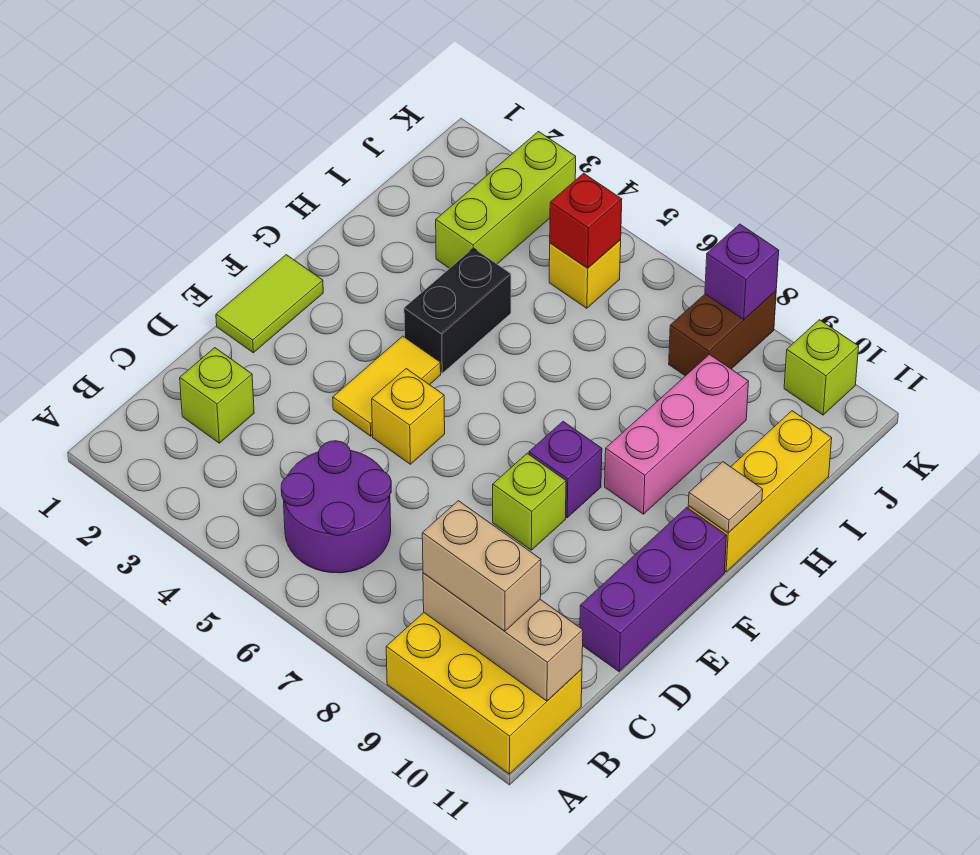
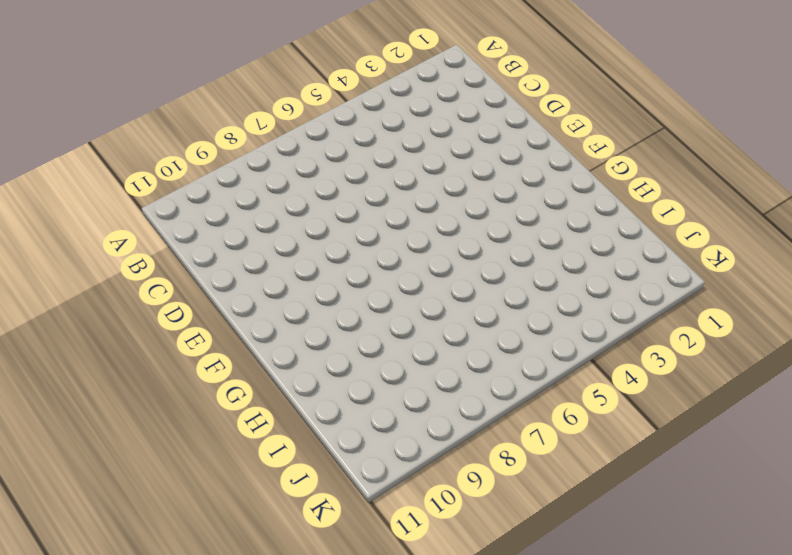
none -> yellow 2x3 brick [386,613,582,774]
none -> purple 2x2 round brick [281,441,391,573]
none -> lime 1x1 brick [180,348,254,443]

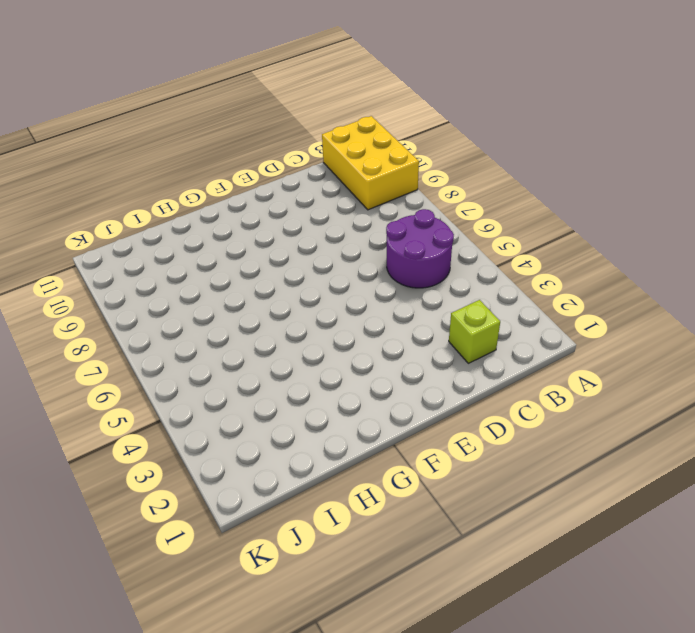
none -> purple 1x3 brick [580,507,727,672]
none -> lime 1x2 tile [216,255,323,353]
none -> yellow 1x2 tile [333,336,441,436]

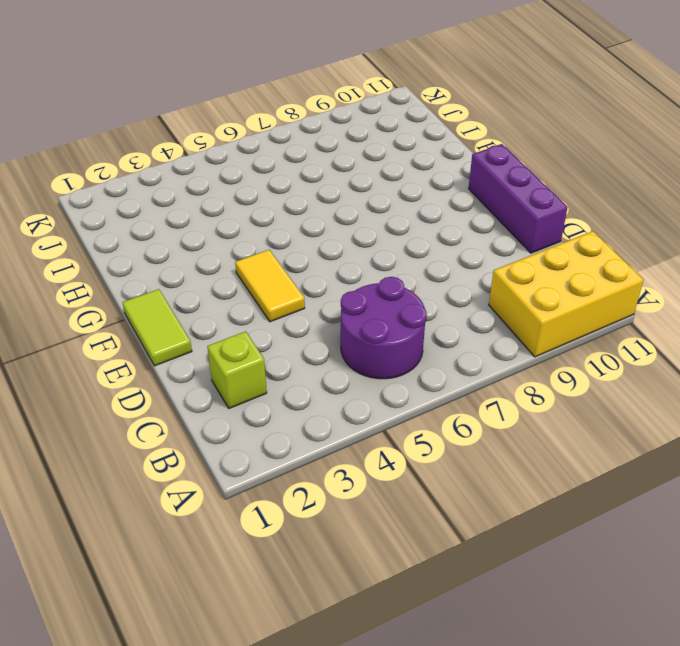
none -> yellow 1x1 brick [372,369,445,464]
none -> lime 1x1 brick [493,453,566,550]
none -> purple 1x1 brick [529,422,602,518]

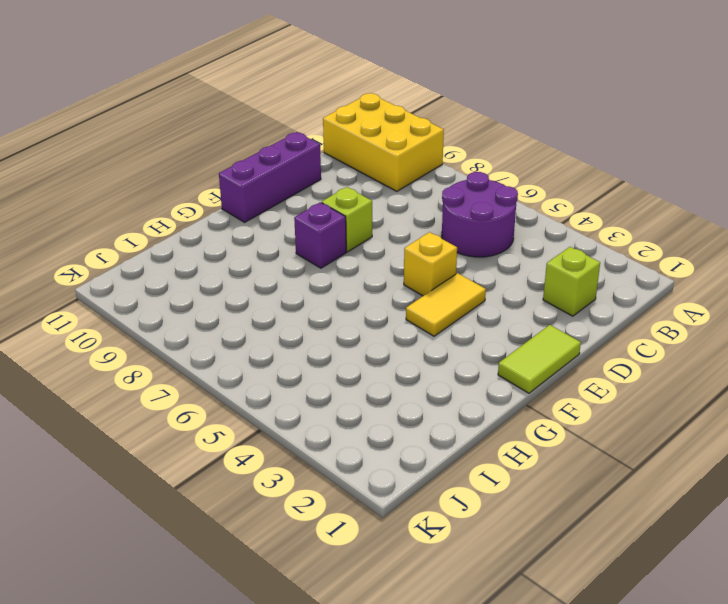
none -> black 1x2 brick [404,248,511,373]
none -> pink 1x3 brick [605,355,749,514]
none -> yellow 1x3 brick [688,411,832,572]

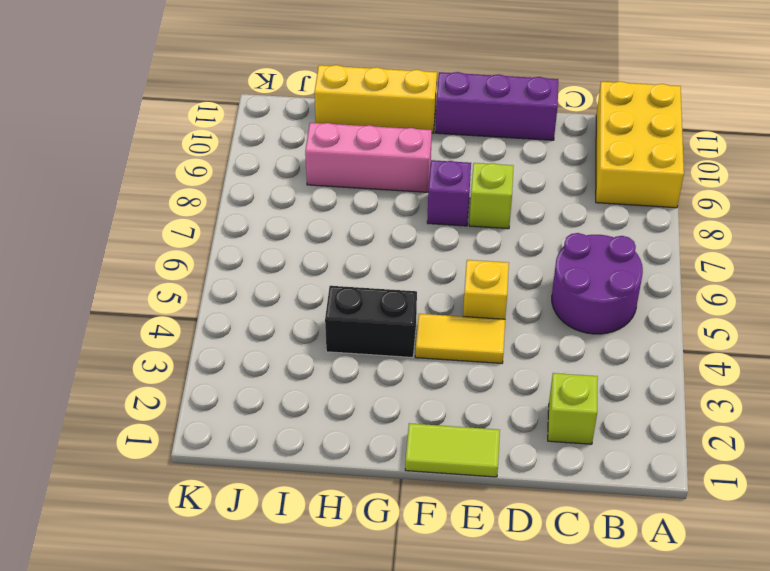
none -> lime 1x3 brick [436,132,576,268]
none -> yellow 1x1 brick [549,240,621,308]
none -> brown 1x2 brick [669,291,776,376]

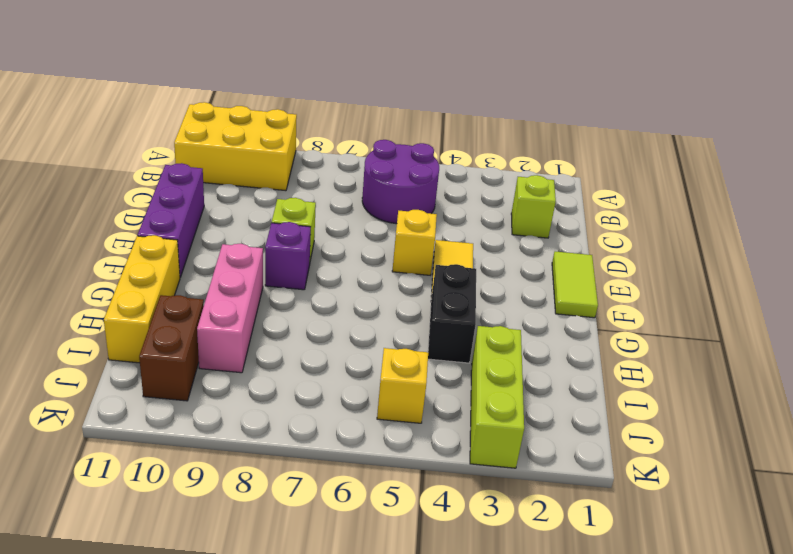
brown 1x2 brick [139,295,204,401] -> brown 1x2 brick moved to [669,291,776,376]
none -> lime 1x1 brick [784,320,859,415]
none -> tan 1x3 brick [423,573,583,701]
none -> tan 1x1 tile [688,462,763,533]

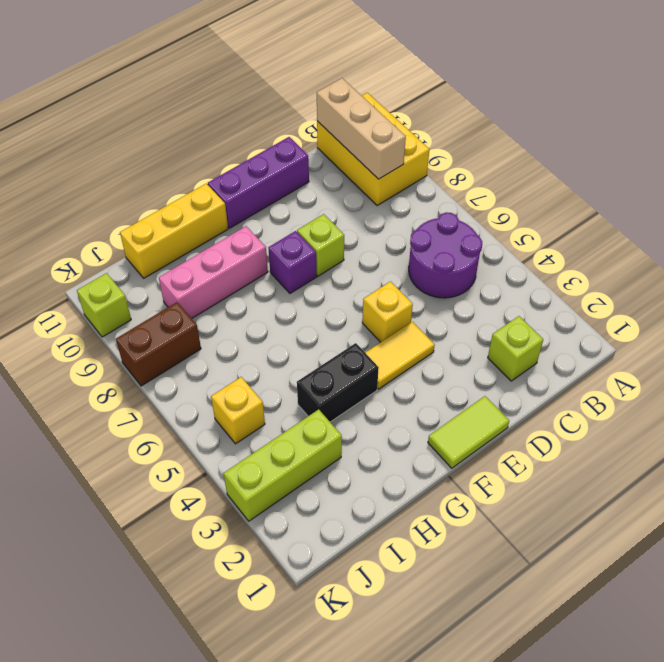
none -> tan 1x1 tile [688,462,763,533]
none -> red 1x1 brick [550,173,622,268]
none -> purple 1x1 brick [705,224,779,319]

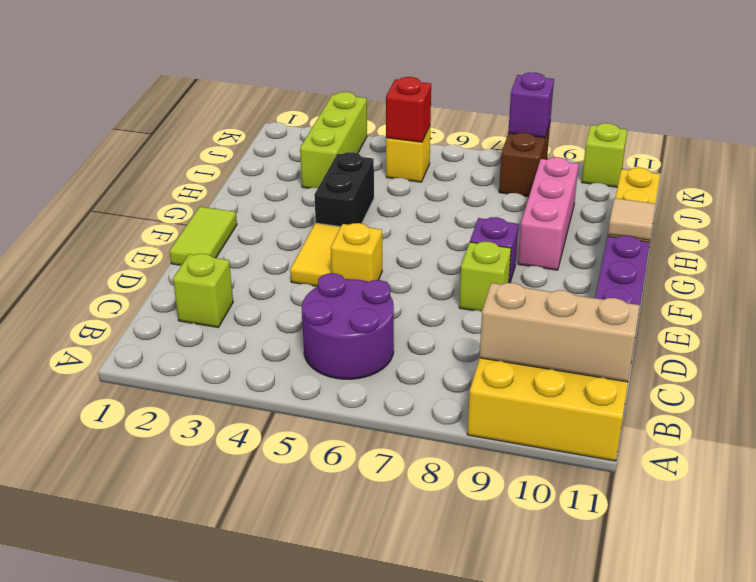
none -> tan 1x2 brick [422,501,541,631]

